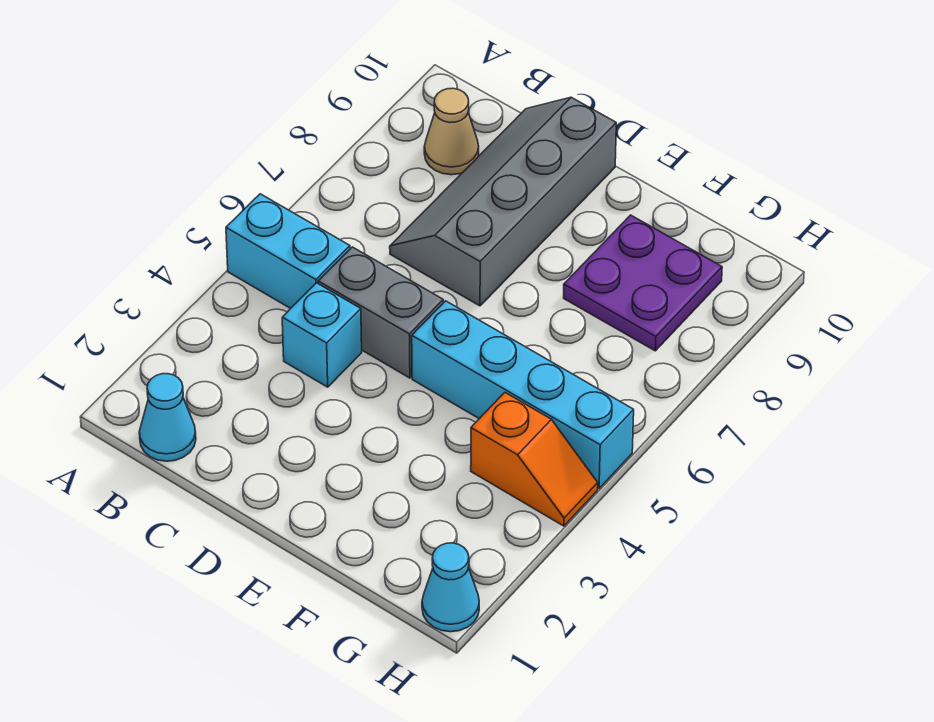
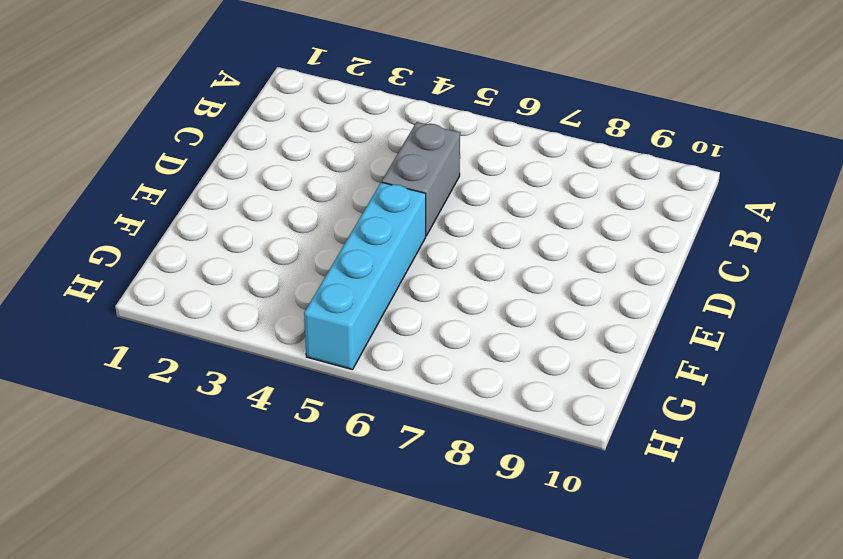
none -> cyan 1x2 brick [226,194,350,308]
none -> cyan 1x1 cone [139,374,196,461]

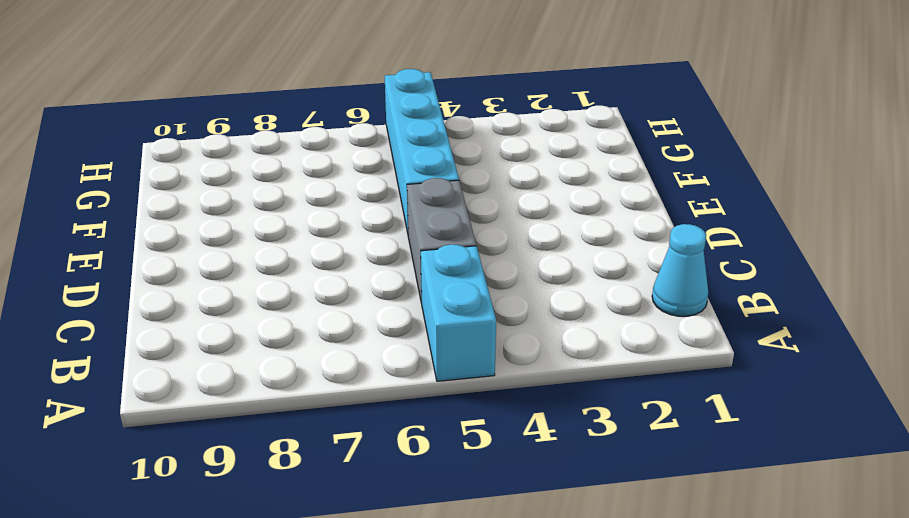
none -> tan 1x1 cone [424,88,479,175]
none -> cyan 1x1 brick [282,283,362,387]

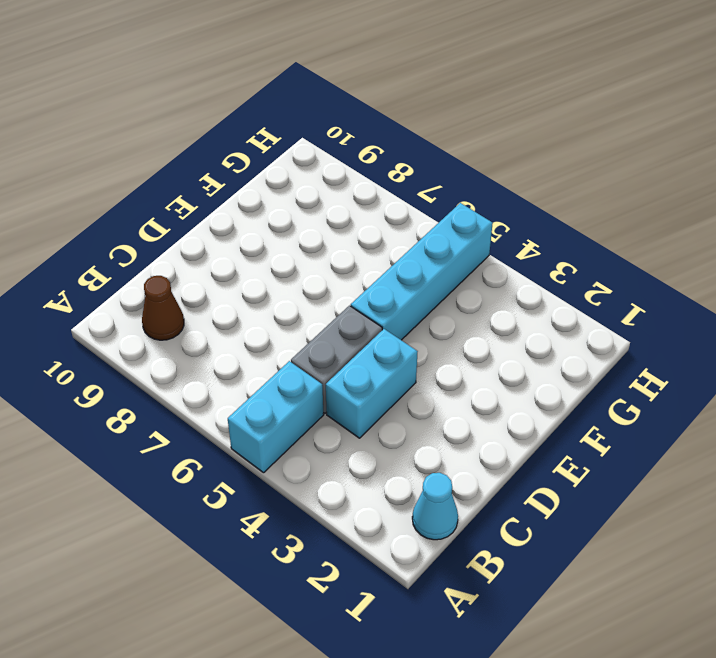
brown 1x1 cone [142,276,184,340] -> tan 1x1 cone [424,88,479,175]
cyan 1x2 brick [326,329,418,438] -> cyan 1x1 brick [282,283,362,387]
none -> grey 2x4 slope [390,97,616,306]
none -> purple 2x2 plate [564,215,722,351]

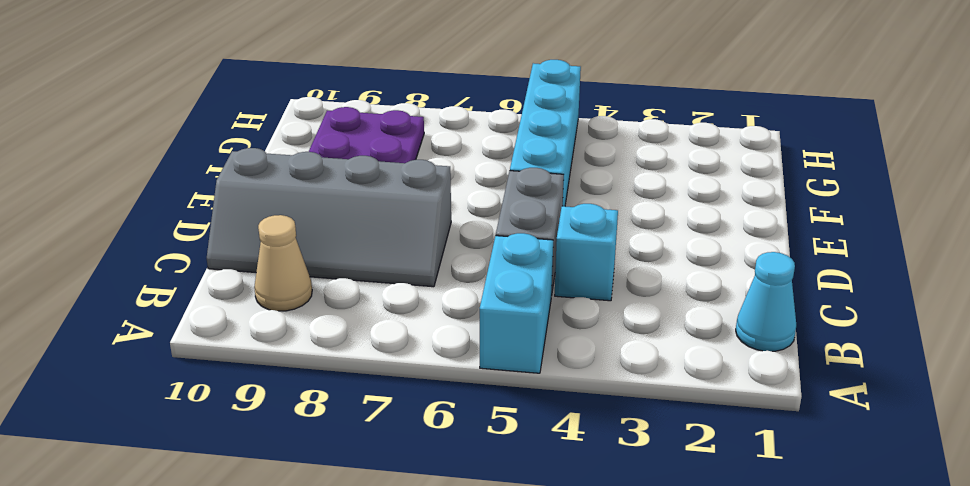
none -> orange 1x2 slope [471,393,598,526]
none -> cyan 1x1 cone [422,543,479,632]

